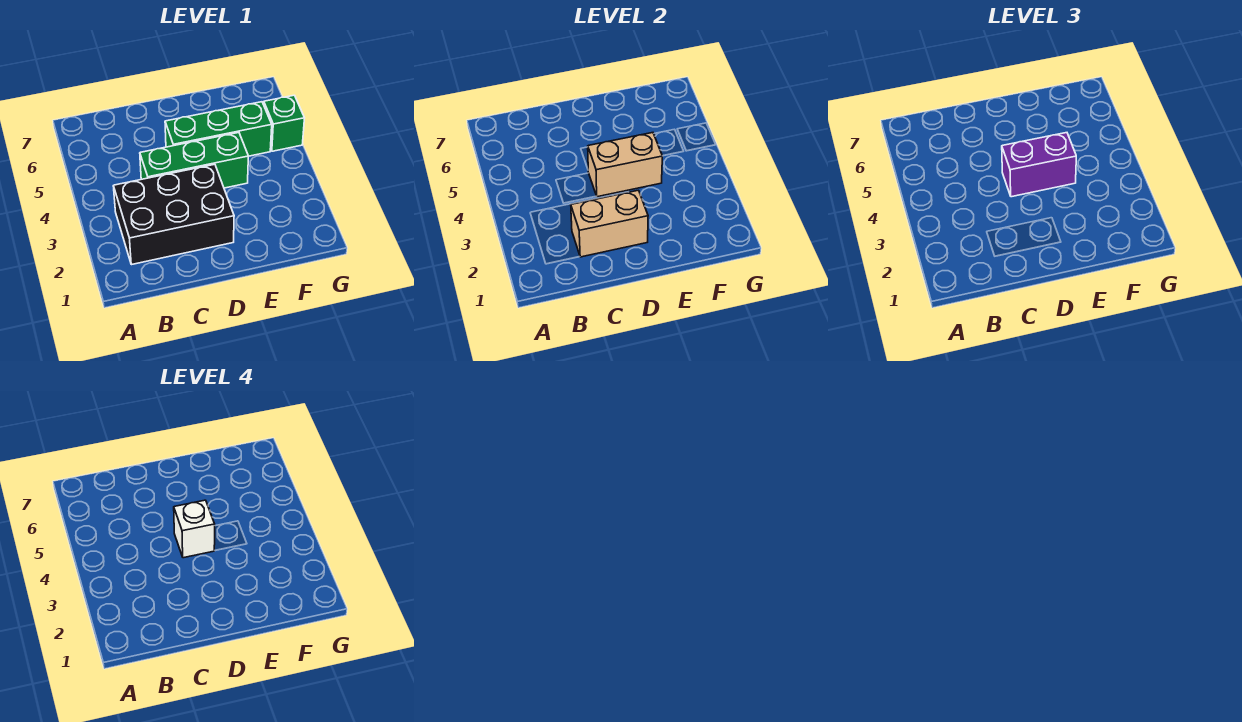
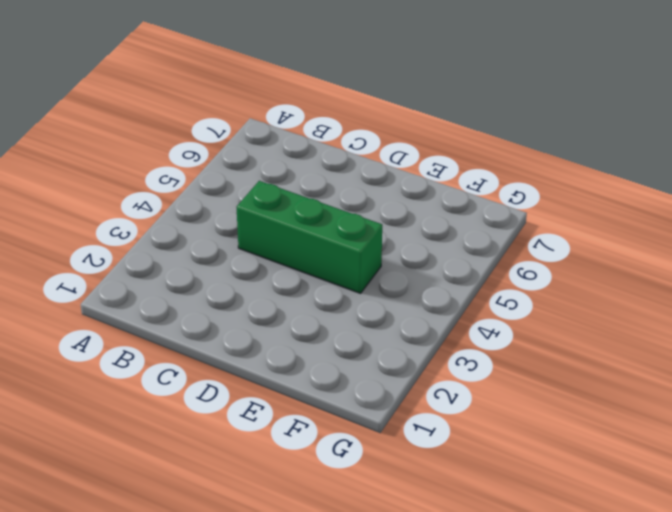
none -> black 2x3 brick [114,164,234,265]
none -> green 1x3 brick [165,102,272,156]

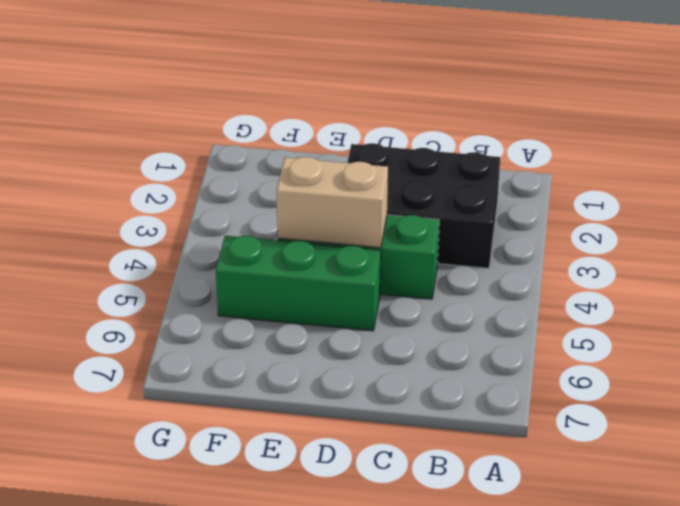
none -> green 1x1 brick [264,95,304,151]
none -> tan 1x2 brick [571,190,648,257]

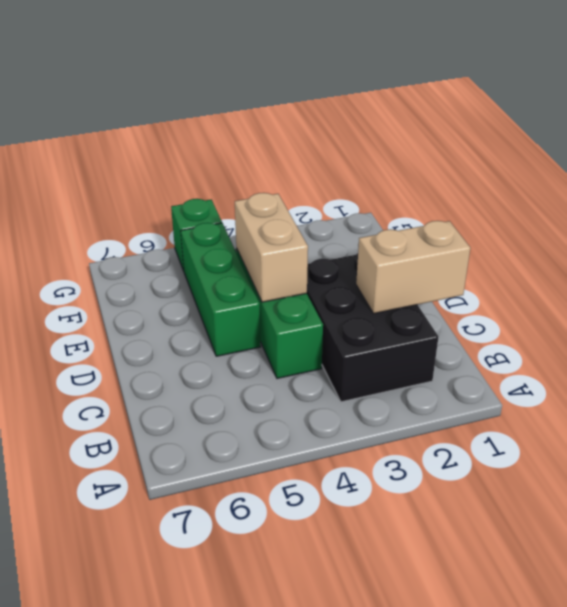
tan 1x2 brick [356,221,470,314] -> tan 1x2 brick turned to [571,190,648,257]
none -> purple 1x2 brick [1002,133,1076,197]
none -> white 1x1 brick [174,500,215,558]

